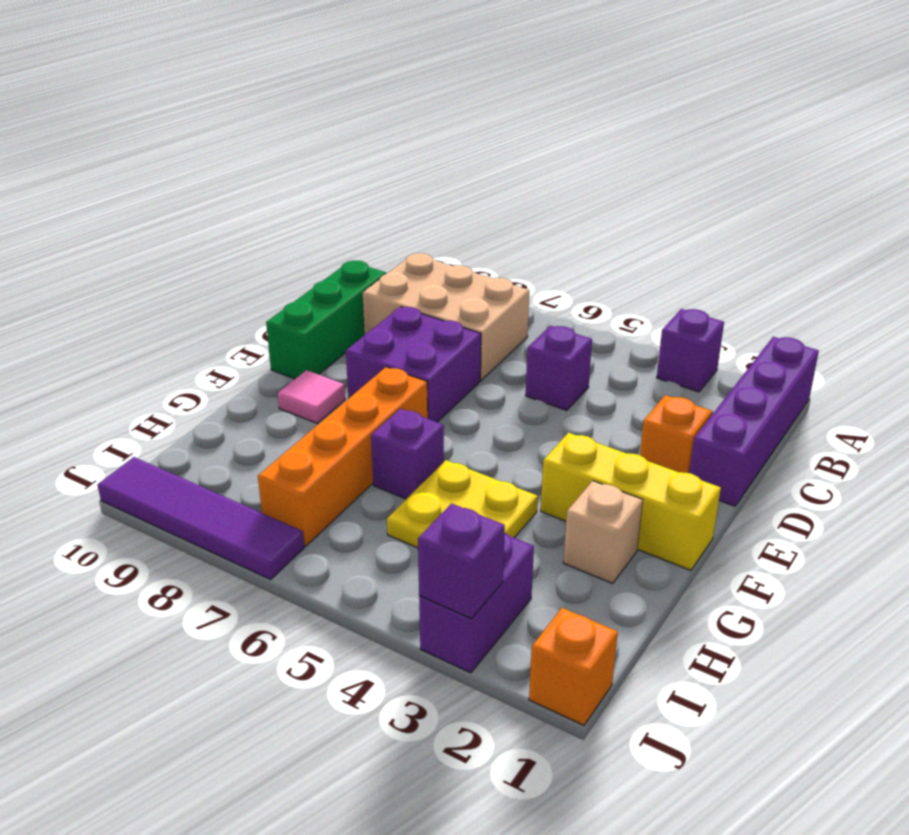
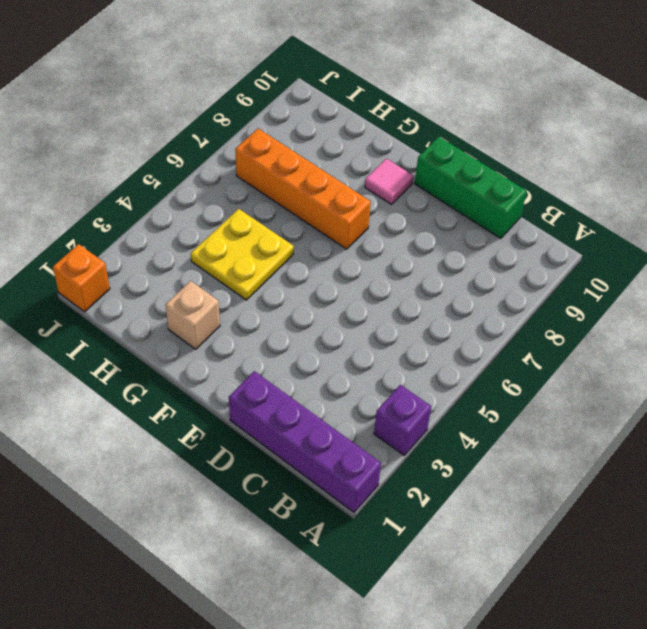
none -> tan 2x3 brick [363,253,529,380]
none -> purple 1x1 brick [526,326,592,410]
none -> orange 1x1 brick [640,395,712,473]

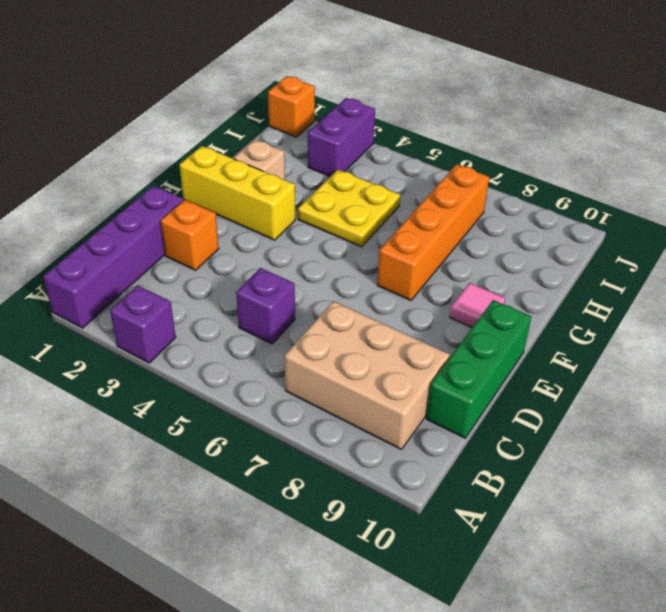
none -> purple 2x2 brick [346,307,481,422]
none -> purple 1x1 brick [371,409,444,499]
none -> purple 1x4 tile [98,457,305,580]

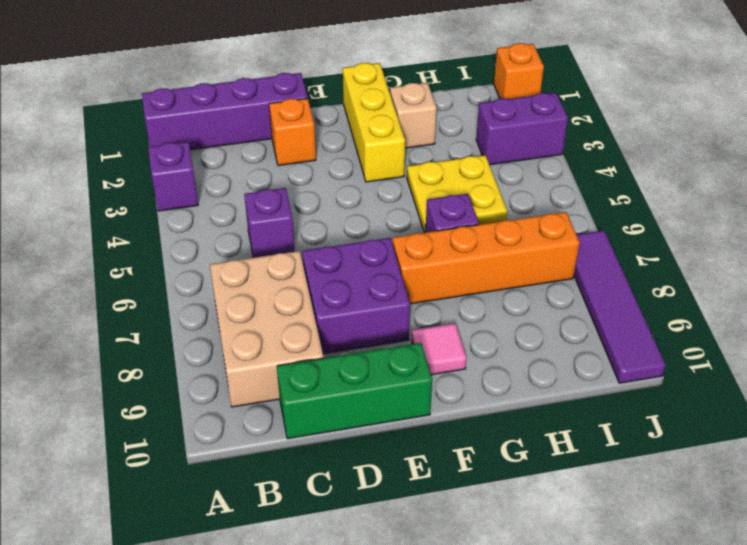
none -> purple 1x1 brick [418,503,505,619]

